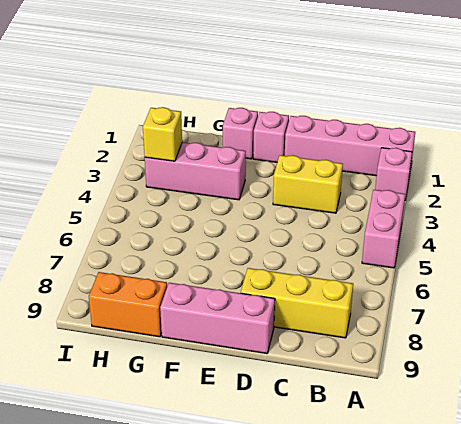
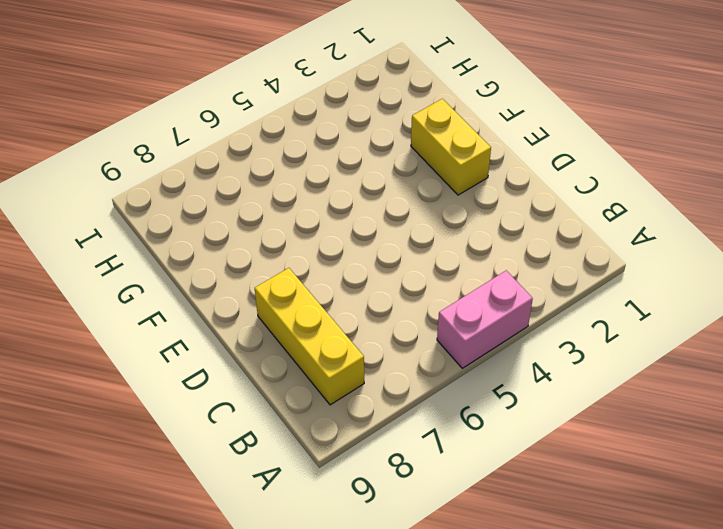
yellow 1x2 brick [411,99,491,195] -> yellow 1x2 brick moved to [273,155,343,213]
none -> pink 1x4 brick [285,116,415,176]
none -> pink 1x1 brick [375,148,412,200]

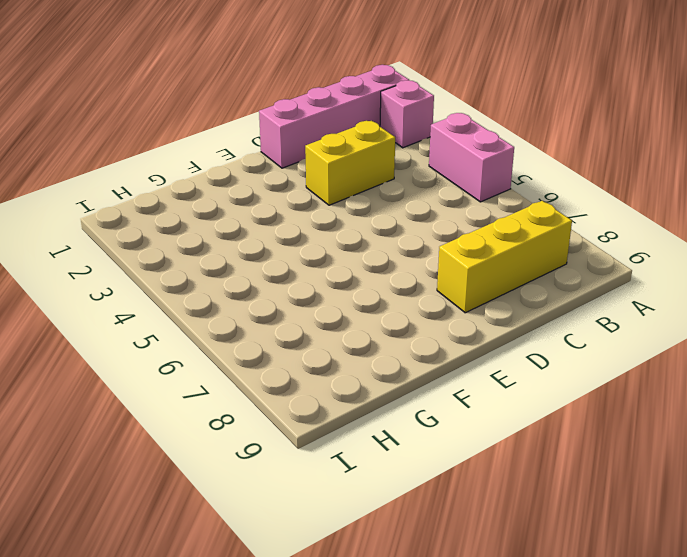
none -> pink 1x3 brick [160,283,275,354]
none -> pink 1x1 brick [253,112,289,162]

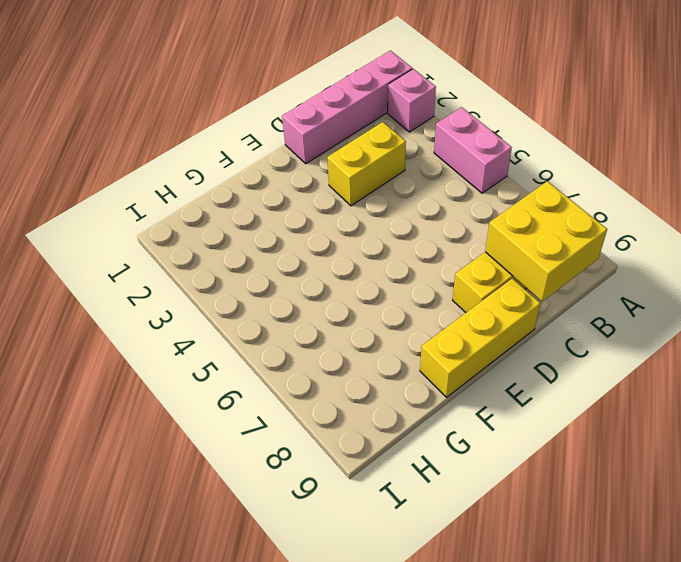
yellow 2x2 brick [485,181,607,301] -> none
yellow 1x3 brick [420,278,541,397] -> pink 1x3 brick [160,283,275,354]
none -> pink 1x1 brick [253,112,289,162]
none -> pink 1x1 brick [223,108,258,159]

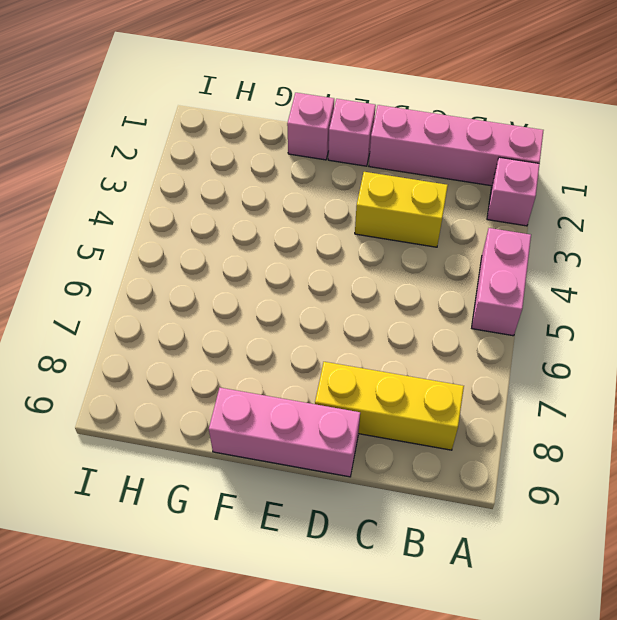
none -> pink 1x3 brick [145,142,246,200]
none -> orange 1x2 brick [89,272,167,337]

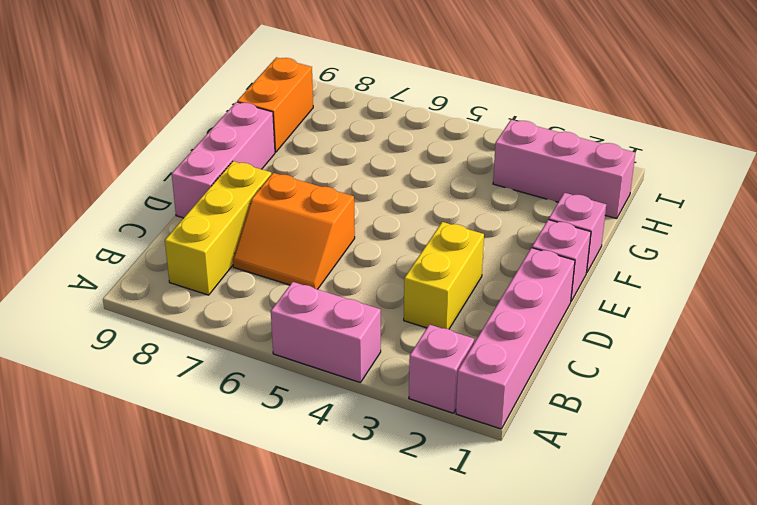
orange 2x2 slope [233,173,355,289] -> none
pink 1x3 brick [493,120,635,219] -> pink 1x3 brick turned to [145,142,246,200]
none -> yellow 1x1 brick [143,107,182,161]

